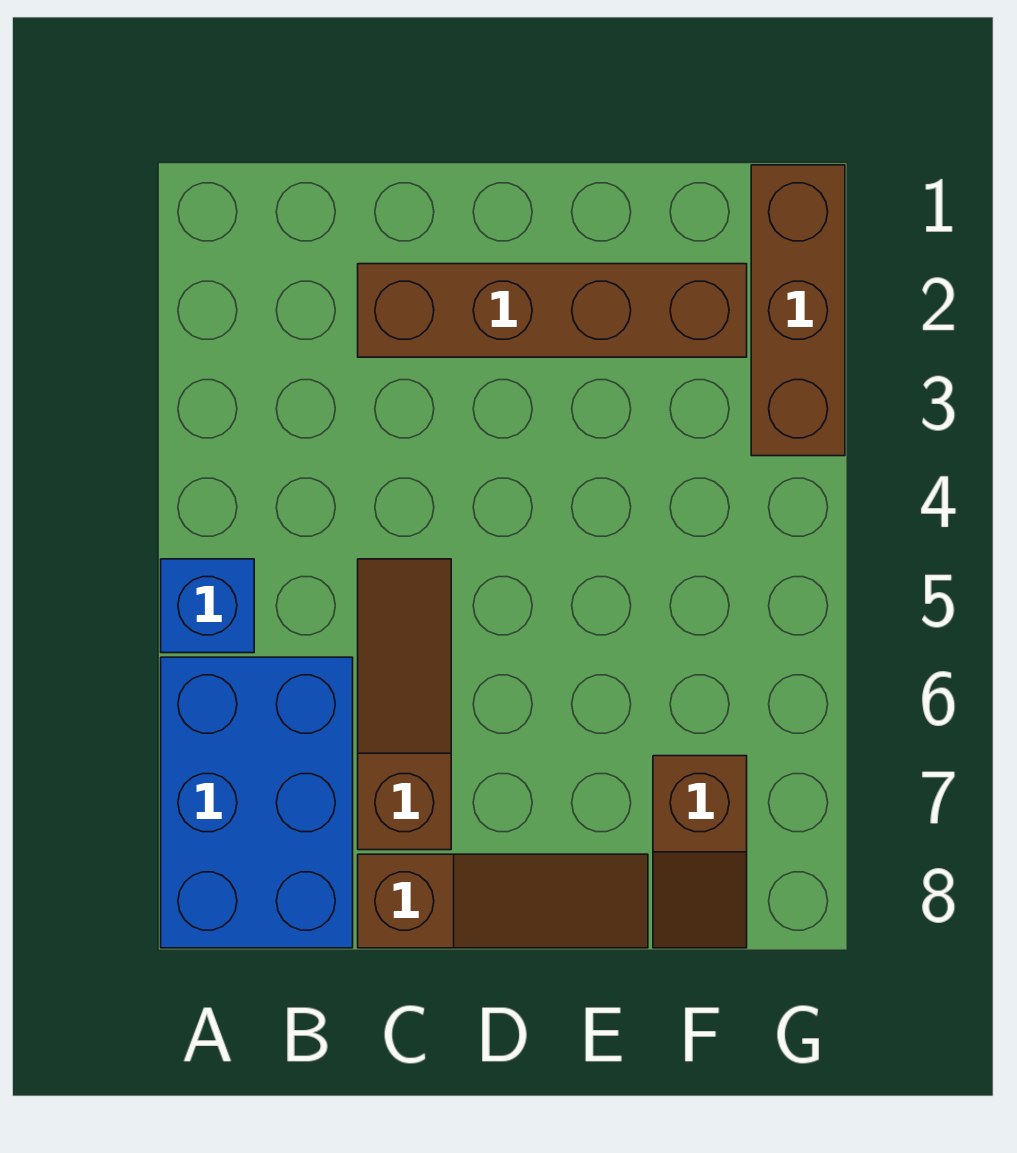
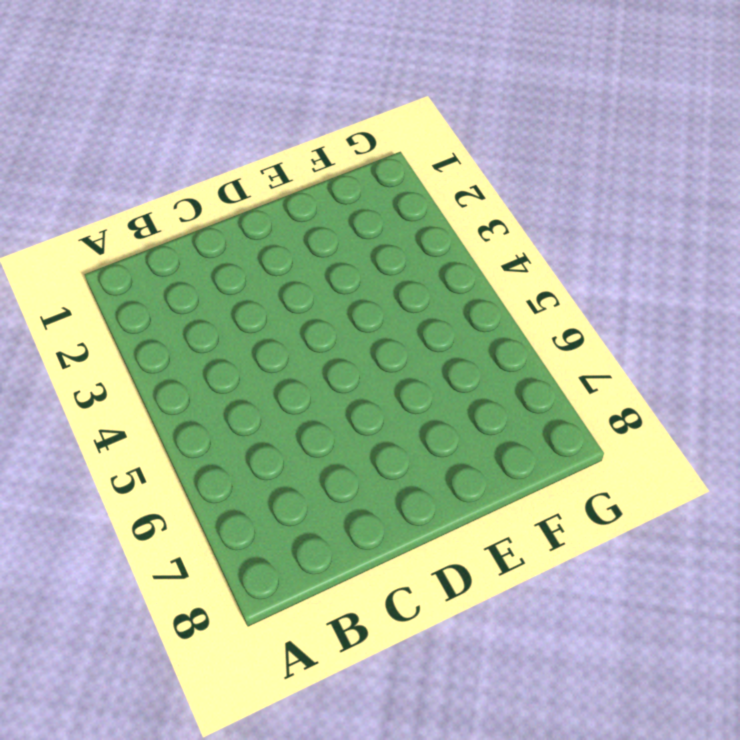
none -> blue 1x1 brick [161,559,254,653]
none -> blue 2x3 brick [161,657,353,948]

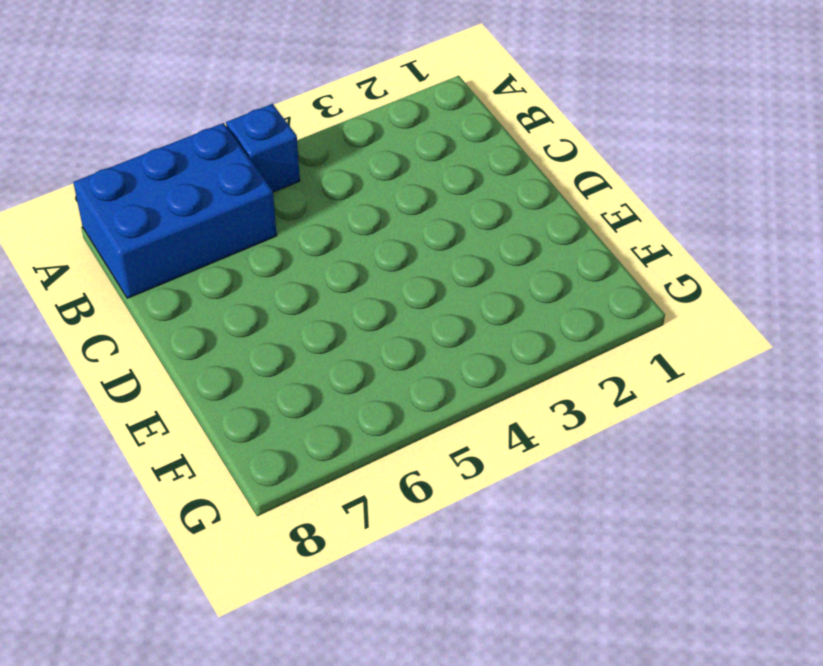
none -> brown 1x4 brick [358,264,747,357]
none -> brown 1x3 slope [358,559,451,850]

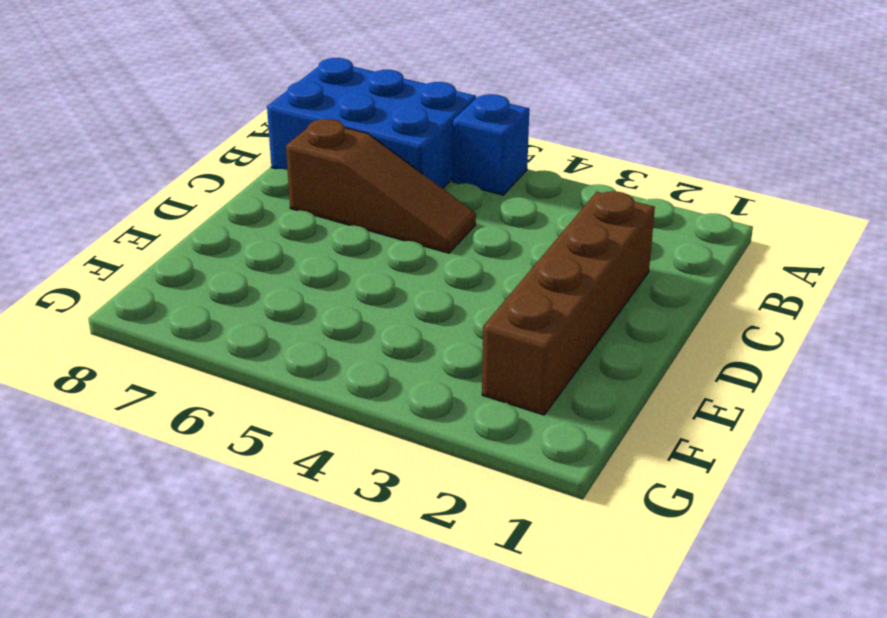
none -> brown 1x3 slope [358,854,648,948]
none -> brown 1x2 slope [653,756,747,948]

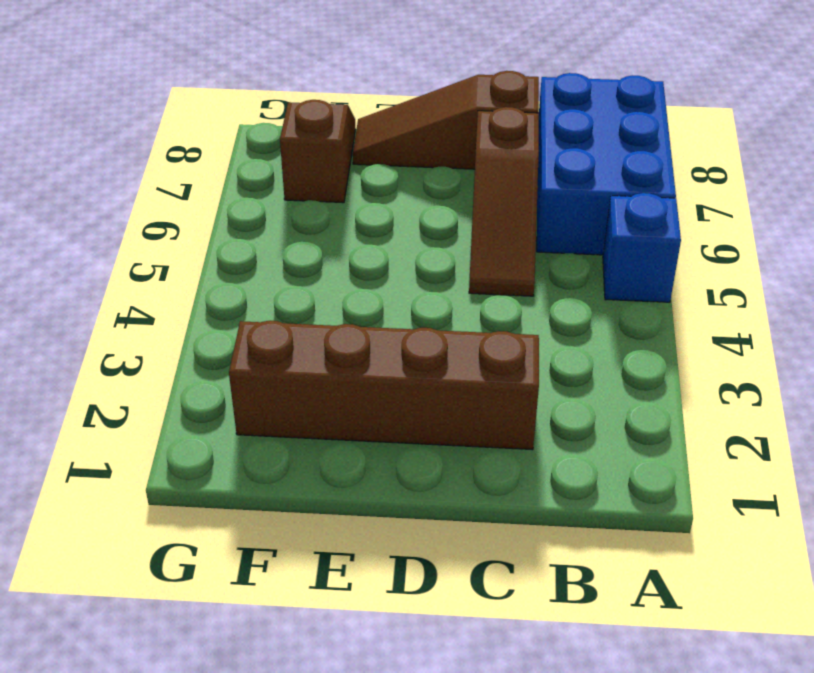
none -> brown 1x3 brick [751,165,845,456]

